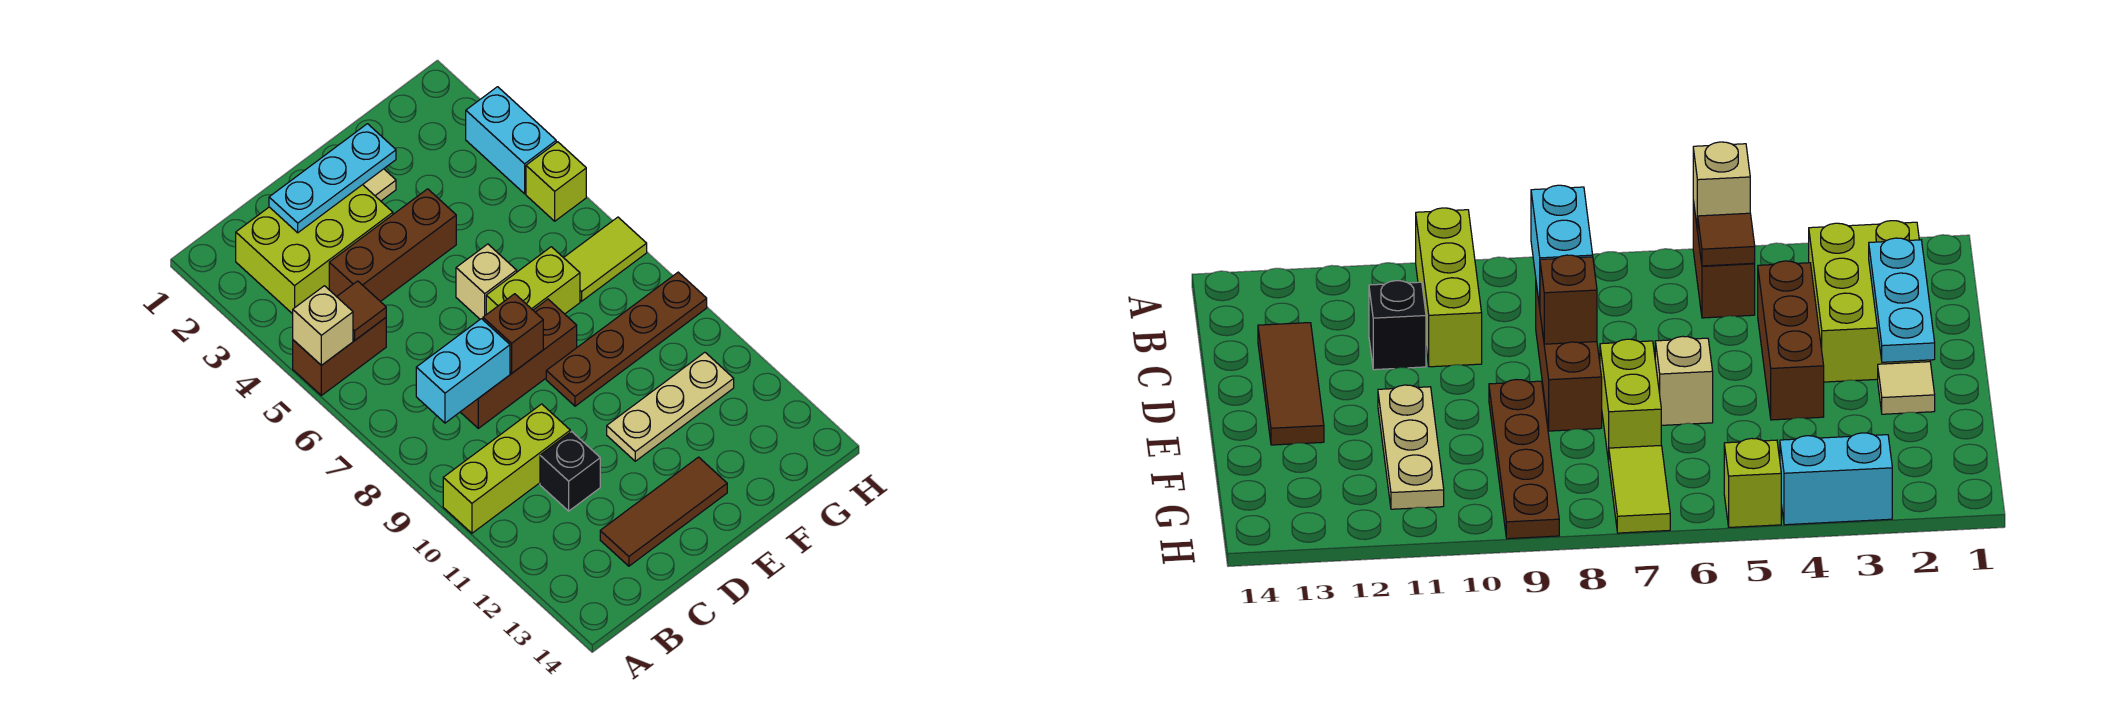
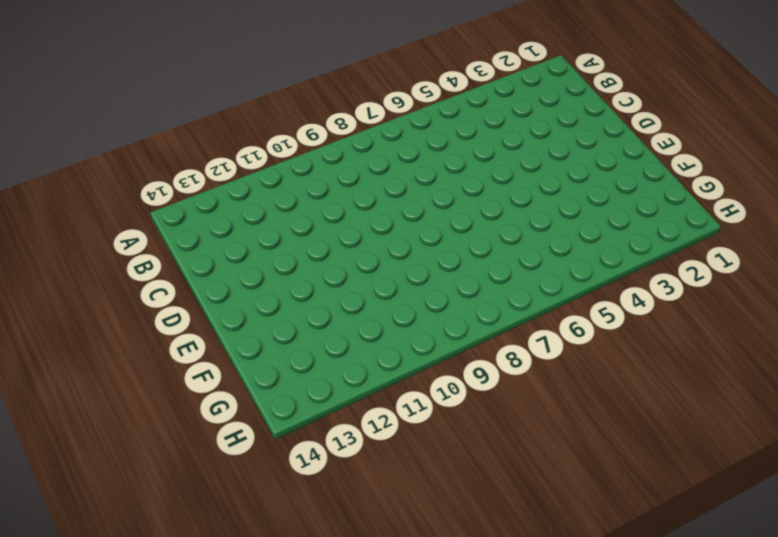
none -> brown 1x2 brick [293,318,386,395]
none -> lime 1x3 brick [443,404,570,533]
none -> lime 2x3 brick [236,185,393,314]

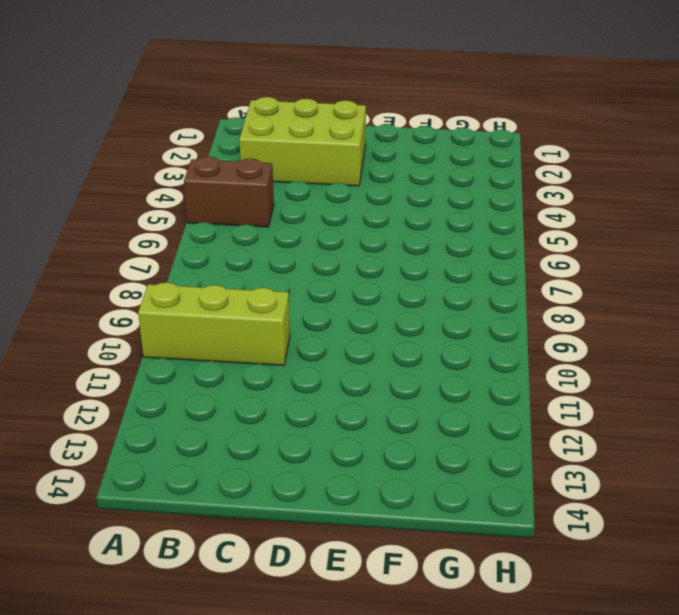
none -> brown 1x3 brick [329,189,456,302]
none -> brown 1x3 brick [461,299,577,428]
none -> black 1x1 brick [540,432,600,511]

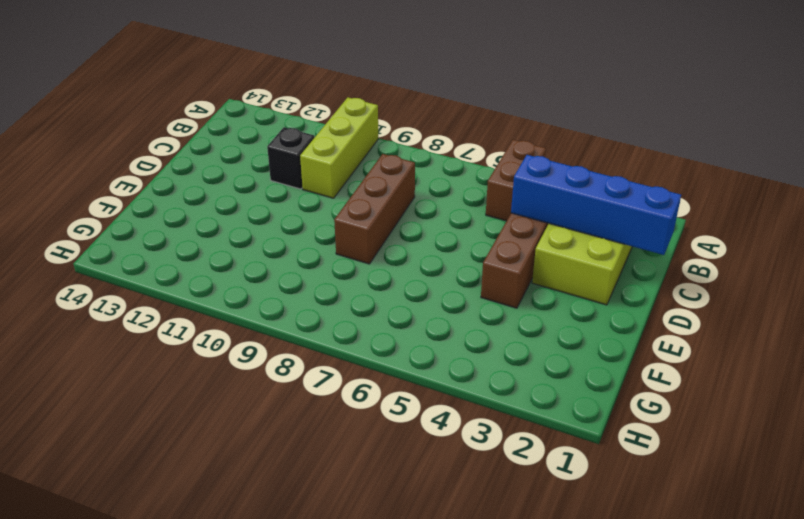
blue 1x4 brick [511,155,681,255] -> cyan 1x3 plate [269,124,396,233]
none -> brown 1x3 tile [600,457,727,566]
none -> tan 1x1 tile [363,169,396,201]
none -> tan 1x1 brick [456,244,517,319]

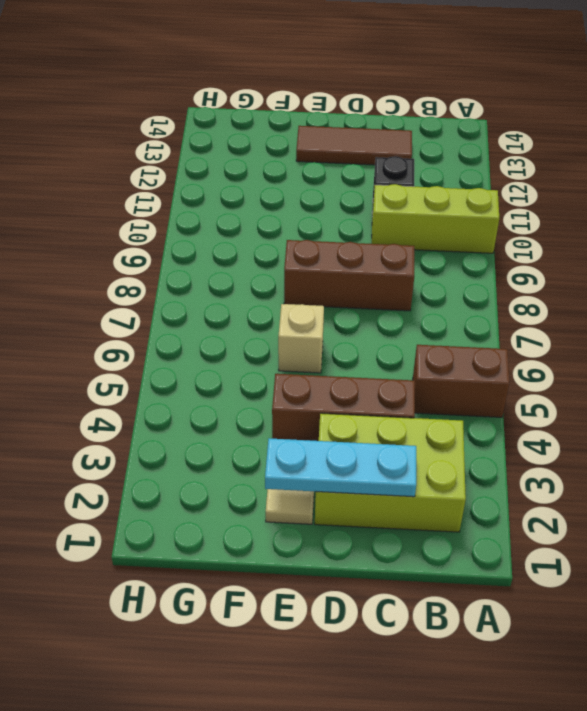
none -> lime 1x2 brick [486,247,580,315]
none -> brown 1x4 plate [546,272,707,406]
none -> tan 1x3 plate [607,352,734,461]

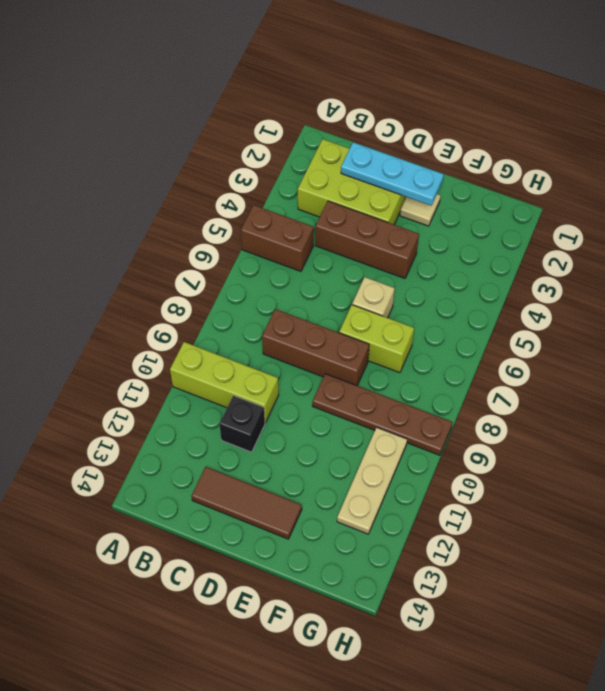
tan 1x3 plate [337,428,407,534] -> tan 1x3 plate turned to [607,352,734,461]
none -> lime 1x2 tile [564,217,647,301]
none -> cyan 1x2 brick [466,87,556,194]
none -> lime 1x1 brick [526,142,586,221]

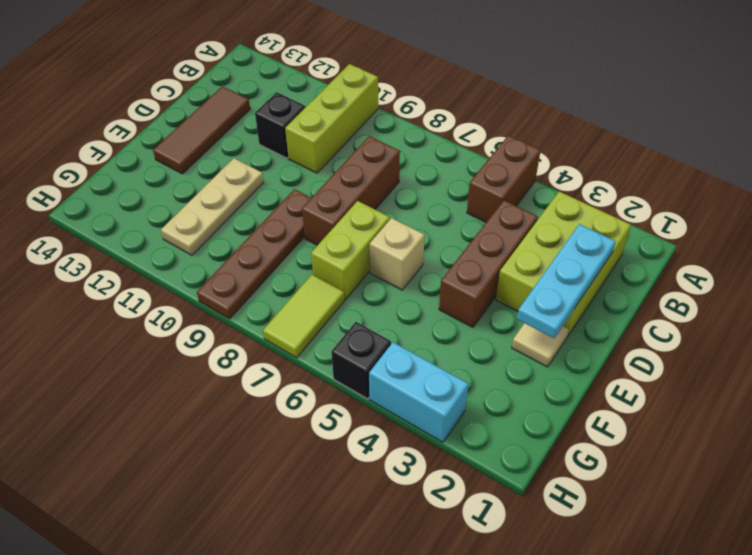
black 1x1 brick [331,322,391,399] -> lime 1x1 brick [526,142,586,221]
none -> tan 1x1 brick [293,286,353,365]
none -> brown 1x1 tile [337,281,386,340]
none -> cyan 1x2 brick [416,319,510,423]

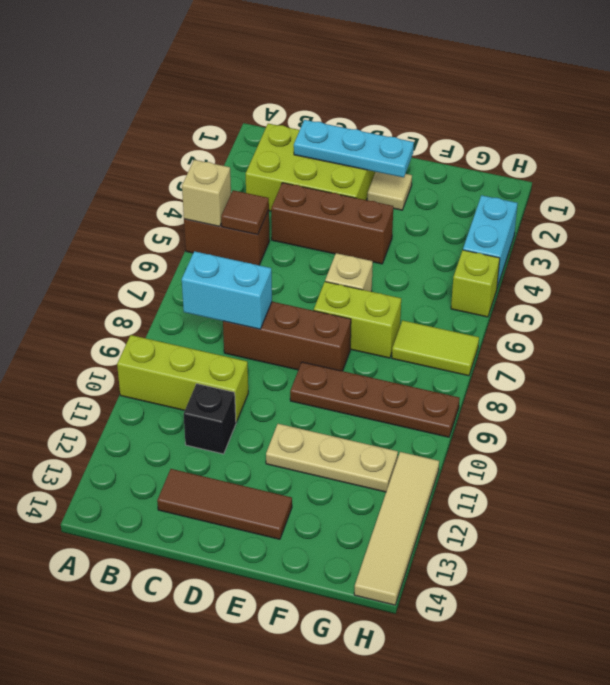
tan 1x4 tile [354,452,439,605] -> none
none -> brown 1x1 brick [483,294,543,373]

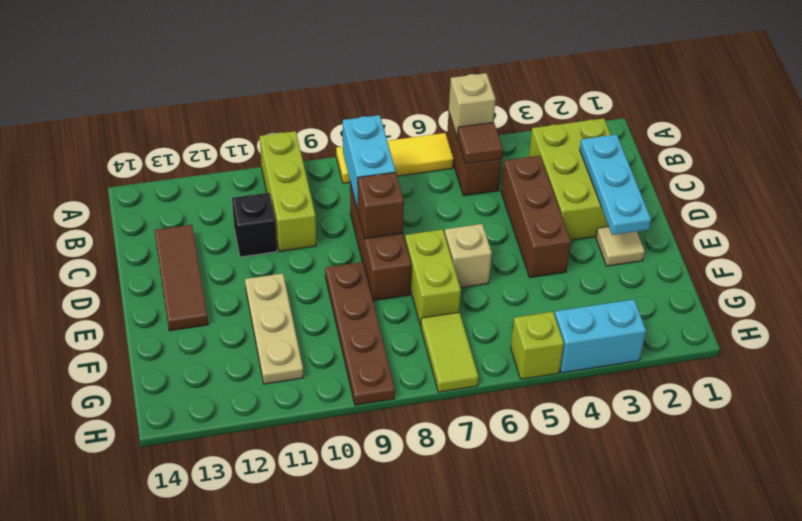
yellow 1x3 tile [336,133,454,183] -> none

